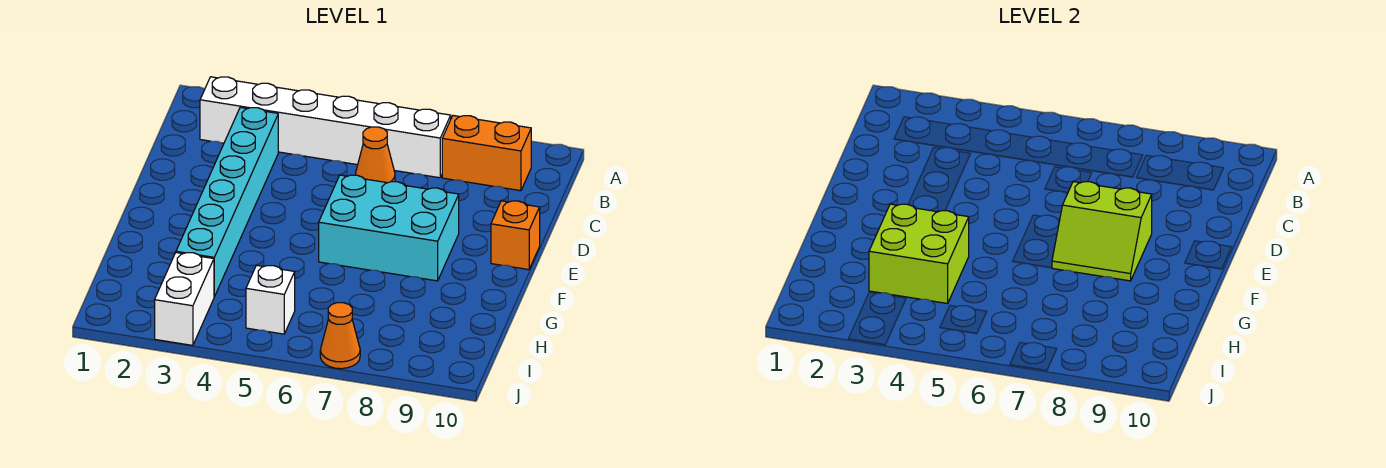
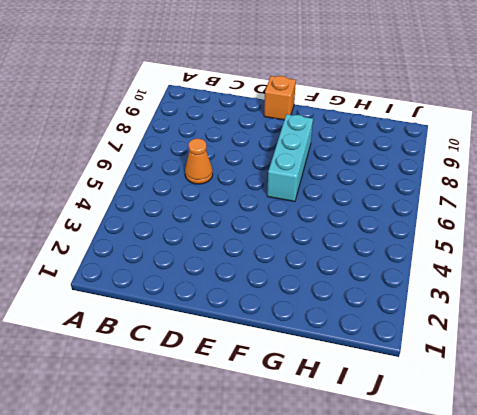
cyan 1x3 brick [267,114,313,202] -> cyan 2x3 brick [319,175,459,281]
none -> white 1x6 brick [200,77,451,178]
none -> orange 1x2 brick [442,116,531,191]

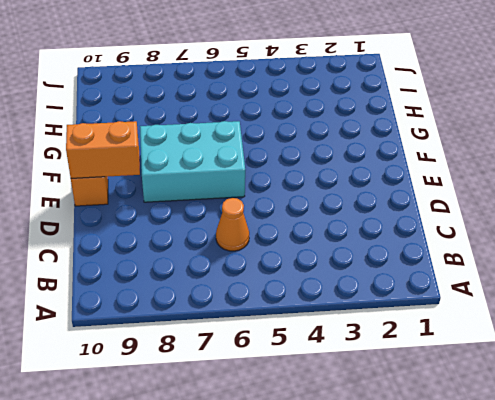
orange 1x2 brick [66,121,140,178] -> orange 1x2 brick moved to [442,116,531,191]
none -> white 1x6 brick [200,77,451,178]
none -> cyan 1x6 brick [176,107,278,297]

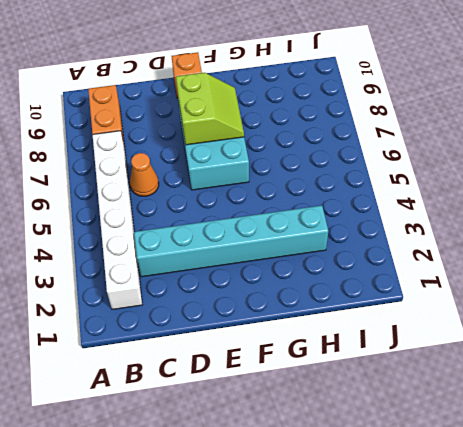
none -> white 1x2 brick [155,253,214,345]
none -> white 1x1 brick [246,265,295,334]

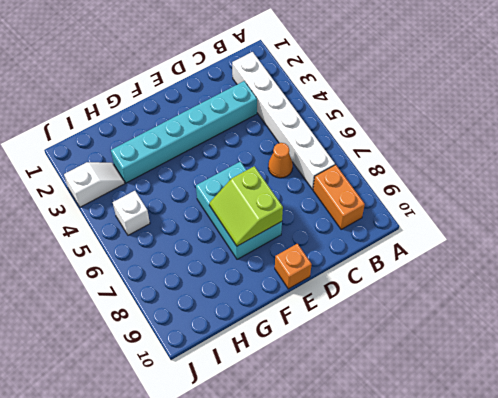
white 1x2 slope [64,162,125,207] -> white 1x2 brick [155,253,214,345]
none -> orange 1x1 cone [320,303,360,369]
none -> lime 2x2 brick [869,204,969,304]

